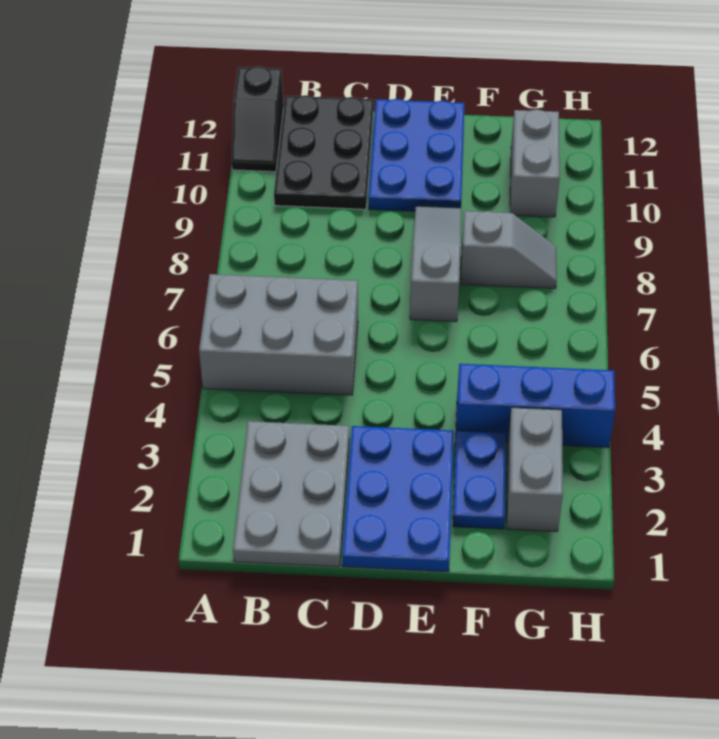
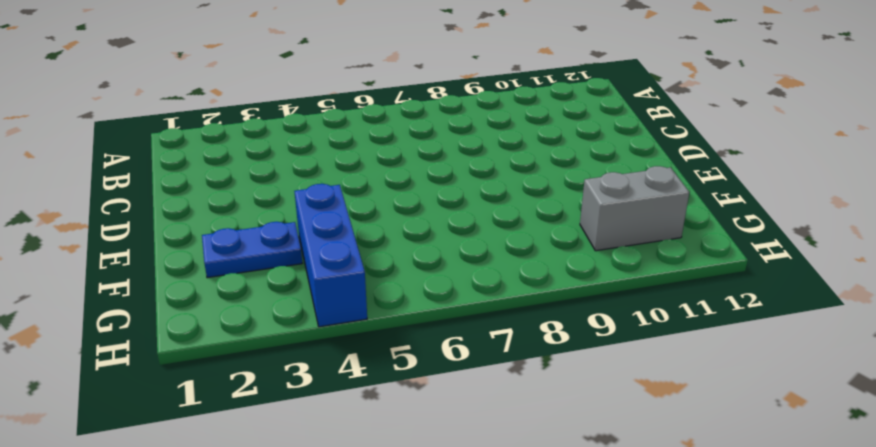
none -> grey 2x3 brick [199,274,358,395]
none -> black 1x2 slope [232,66,283,172]
none -> grey 2x3 plate [233,421,349,567]

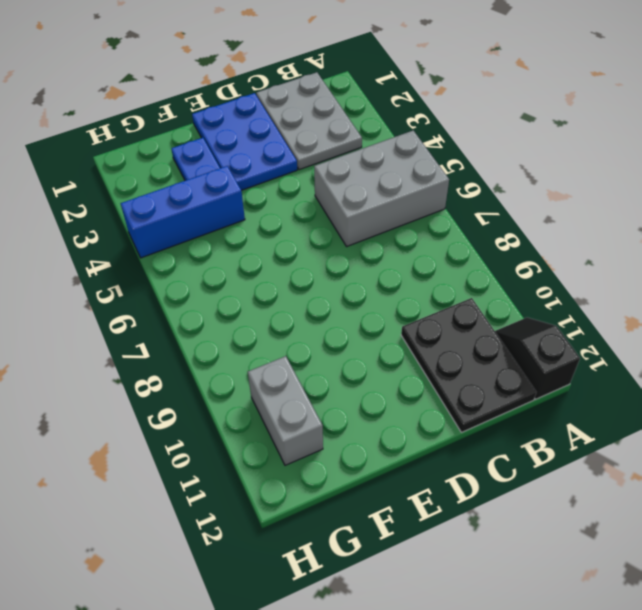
none -> blue 2x3 plate [369,99,465,211]
none -> grey 1x3 slope [410,206,461,322]
none -> grey 1x2 slope [461,211,557,288]

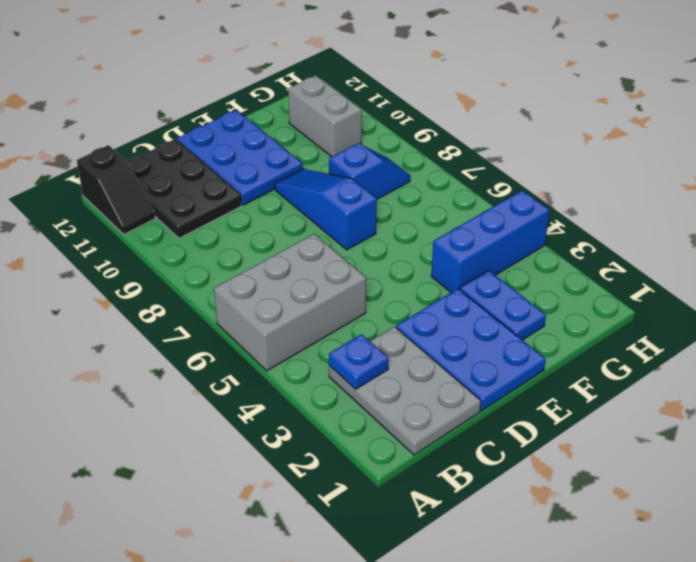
blue 1x1 plate [329,334,389,389] -> none
blue 1x3 slope [275,169,377,250] -> grey 1x3 slope [410,206,461,322]
blue 1x2 slope [329,143,410,199] -> grey 1x2 slope [461,211,557,288]
none -> grey 1x2 brick [507,407,563,532]

